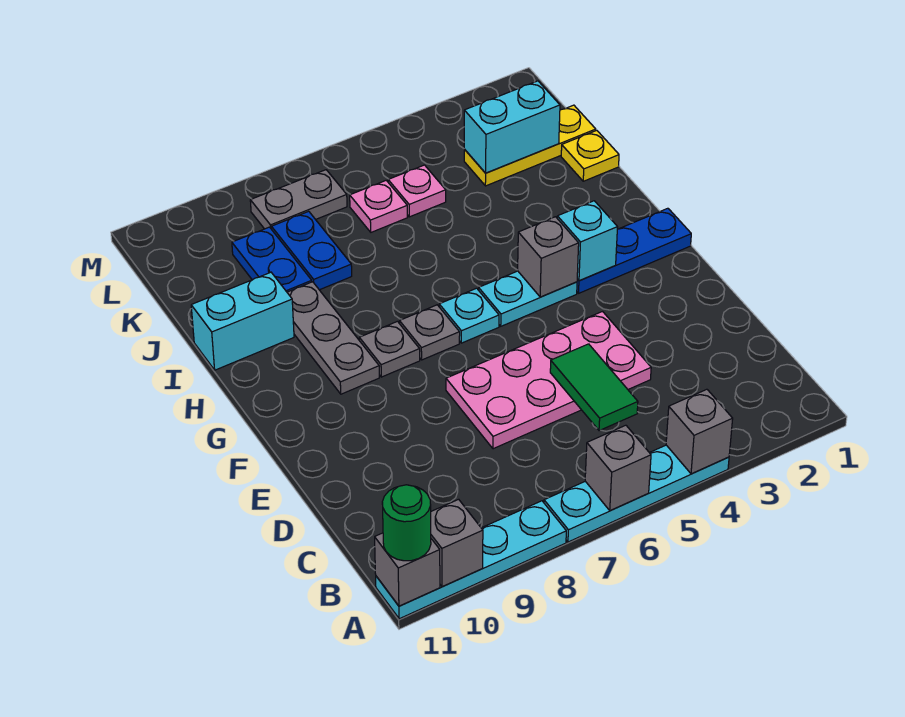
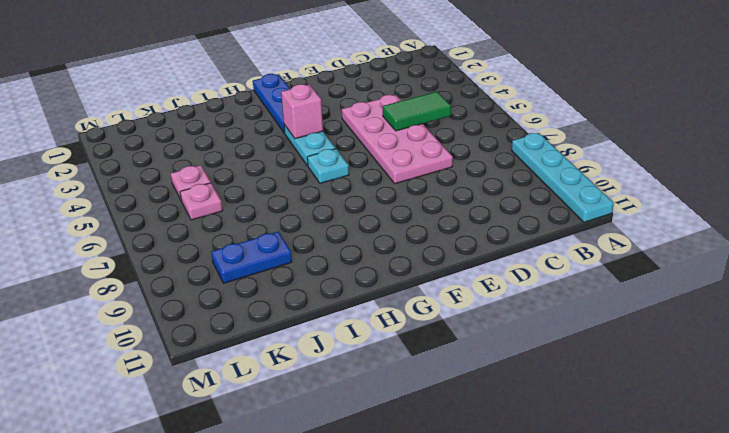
pink 1x1 brick [281,84,323,139] -> grey 1x1 brick [518,217,579,297]
none -> cyan 1x4 plate [544,445,729,542]
none -> grey 1x1 plate [399,305,460,360]
none -> grey 1x1 plate [359,321,420,377]

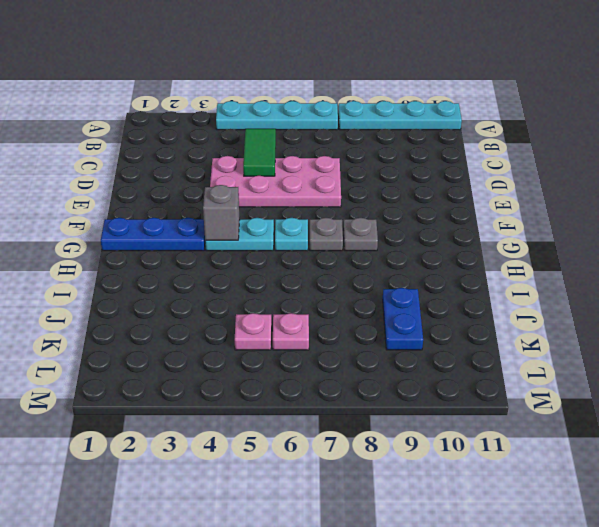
none -> grey 1x3 plate [287,282,379,394]
none -> cyan 1x2 brick [191,272,294,370]
none -> yellow 1x1 plate [561,130,619,181]

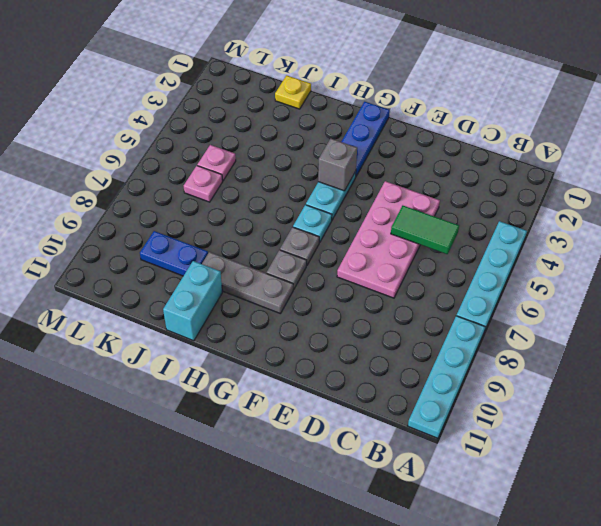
none -> blue 1x2 plate [272,211,352,290]
none -> yellow 1x3 plate [464,105,596,186]
none -> grey 1x2 plate [250,170,347,229]

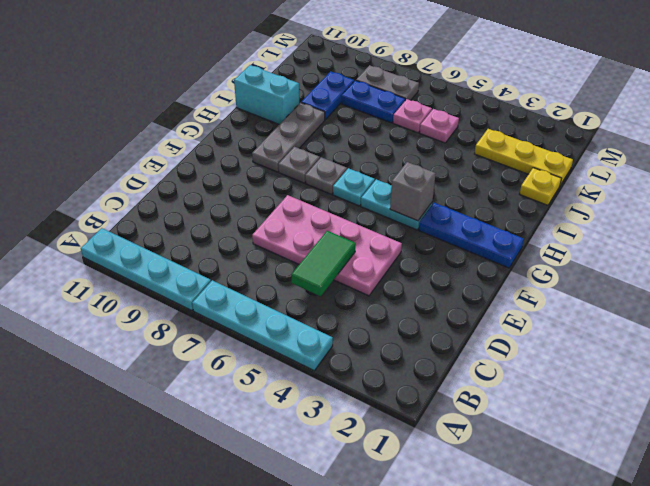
blue 1x2 plate [342,80,405,123] -> blue 1x2 plate turned to [272,211,352,290]
none -> grey 1x1 brick [666,389,733,474]
none -> grey 1x1 brick [585,425,651,510]
none -> grey 1x1 brick [431,499,483,587]

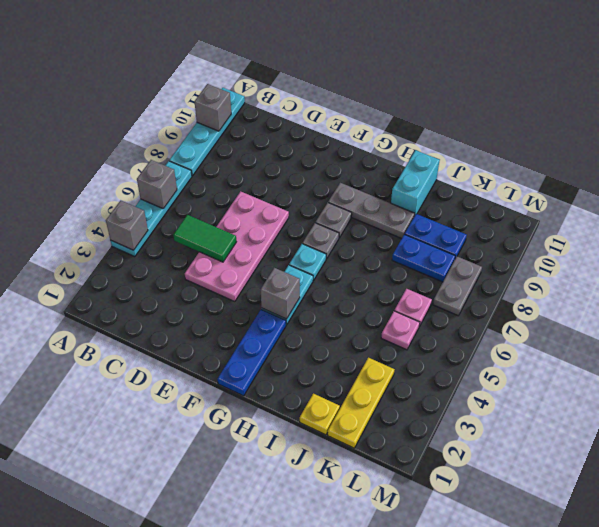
none -> grey 1x1 brick [375,533,440,606]
none -> cyan 1x1 brick [557,201,618,281]
none -> cyan 1x2 brick [464,81,560,173]

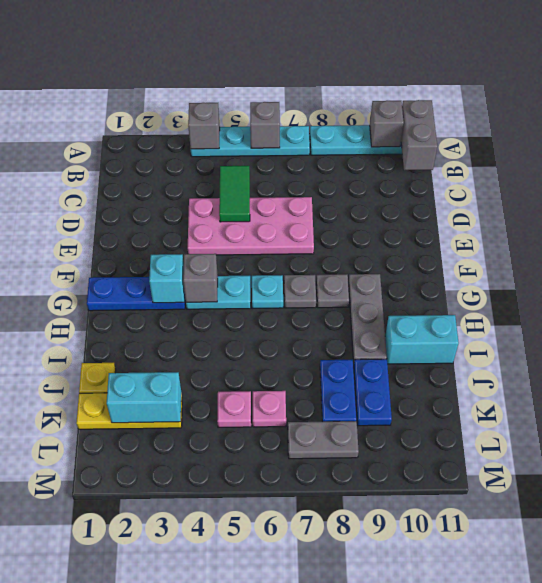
grey 1x2 brick [401,100,437,170] -> grey 1x1 brick [375,533,440,606]
none -> green 1x1 round brick [382,485,431,561]

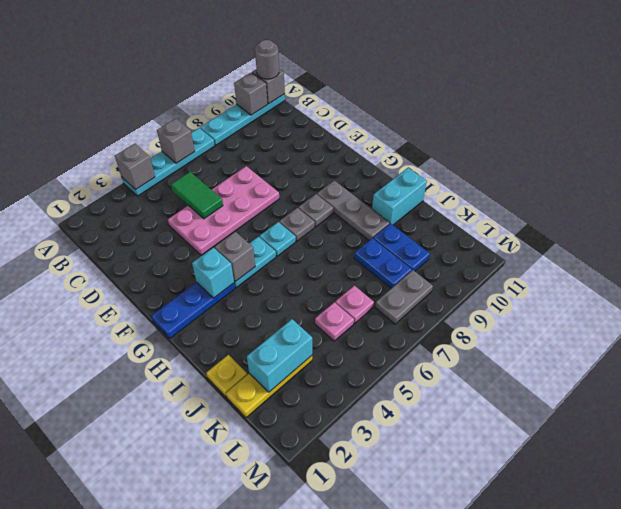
grey 1x1 round brick [255,40,279,79] -> green 1x1 round brick [382,485,431,561]

